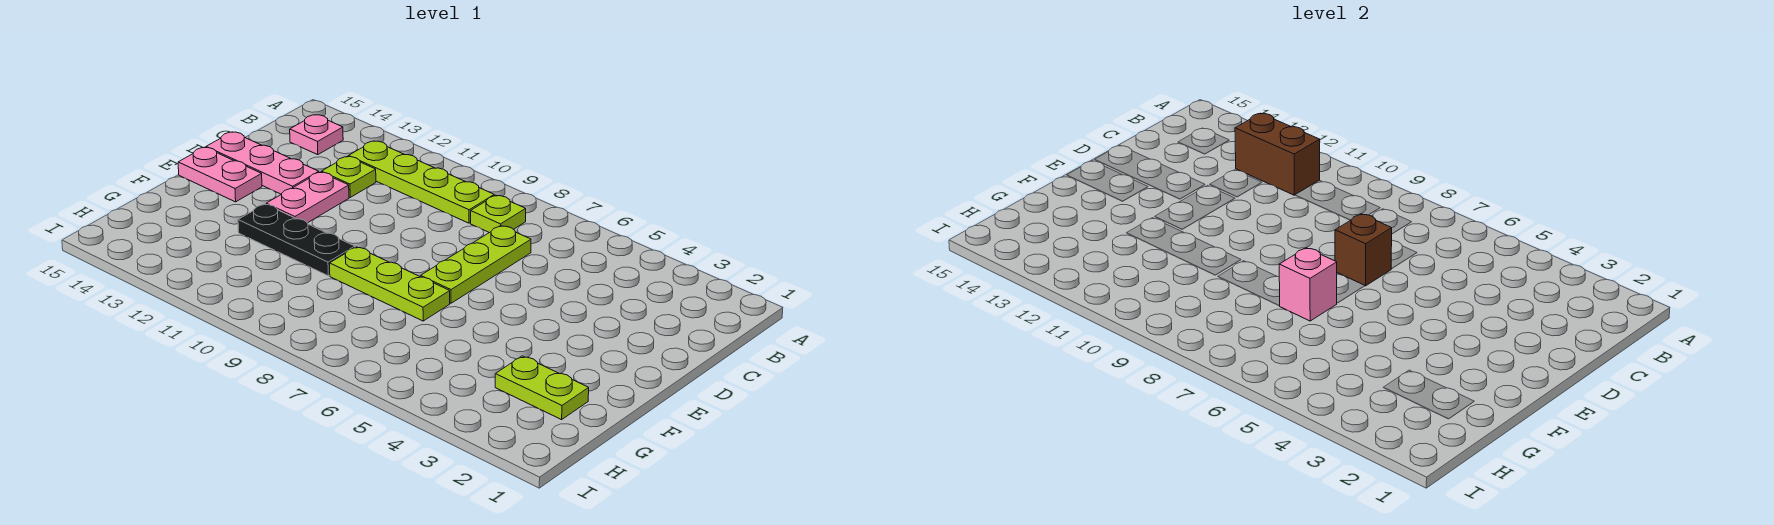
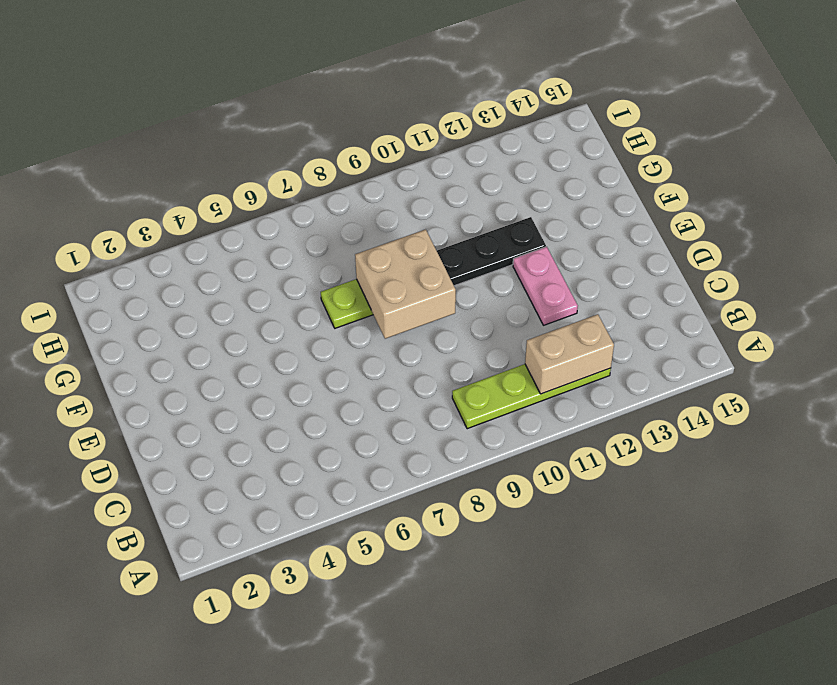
tan 1x2 brick [525,314,614,394] -> brown 1x2 brick [1235,113,1320,195]
tan 2x2 brick [355,229,456,339] -> none
none -> lime 1x1 plate [471,195,526,233]
none -> pink 1x1 plate [290,115,343,155]
none -> lime 1x3 plate [421,226,531,303]

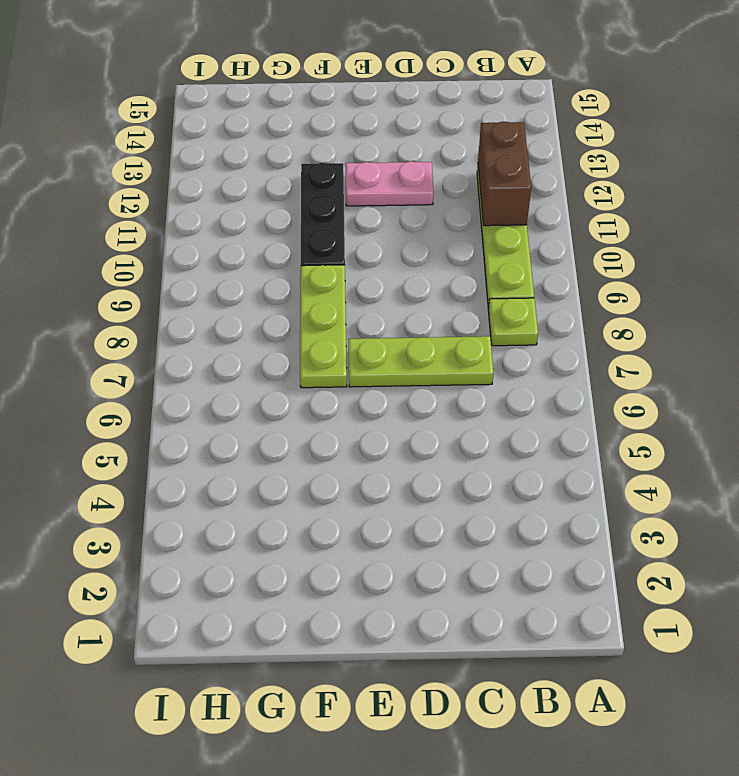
none -> pink 1x1 plate [290,115,343,155]
none -> lime 1x1 plate [322,156,376,197]
none -> pink 1x3 plate [206,132,319,194]

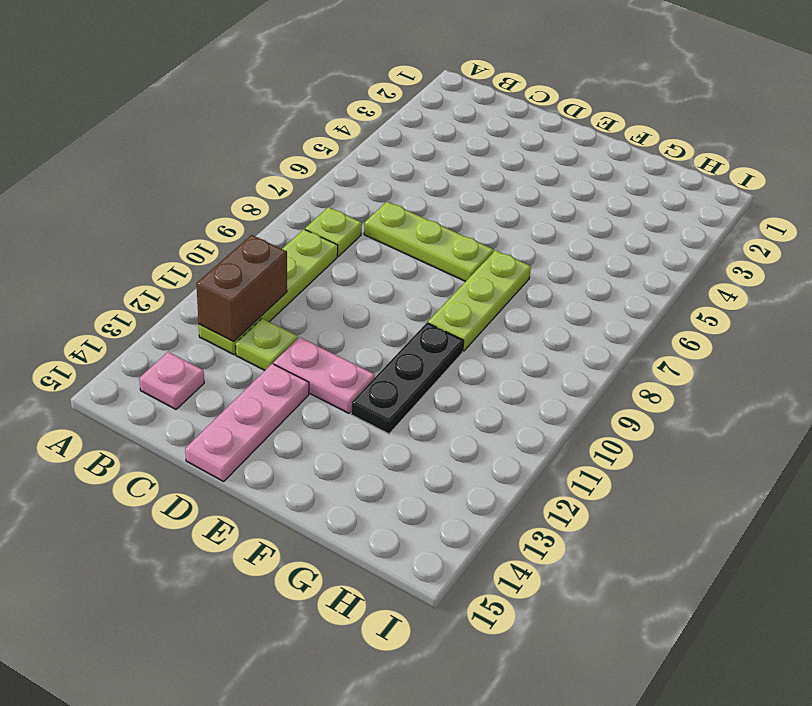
none -> pink 1x2 plate [178,147,262,202]
none -> lime 1x2 plate [495,356,589,420]
none -> brown 1x1 brick [1335,214,1392,286]

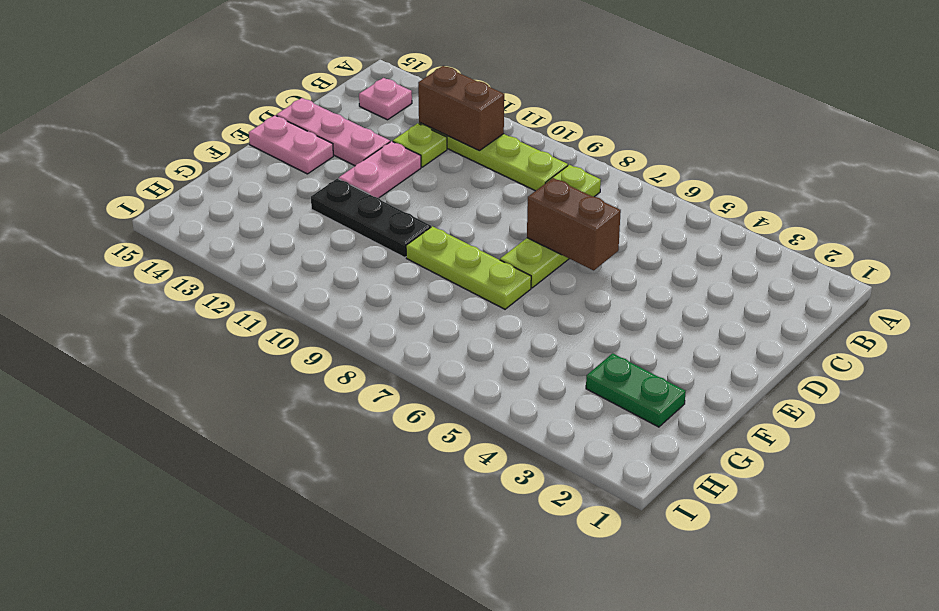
brown 1x2 brick [527,178,621,271] -> brown 1x1 brick [1335,214,1392,286]
green 1x2 plate [586,353,686,427] -> lime 1x2 plate [495,356,589,420]
none -> pink 1x1 brick [1279,248,1337,321]

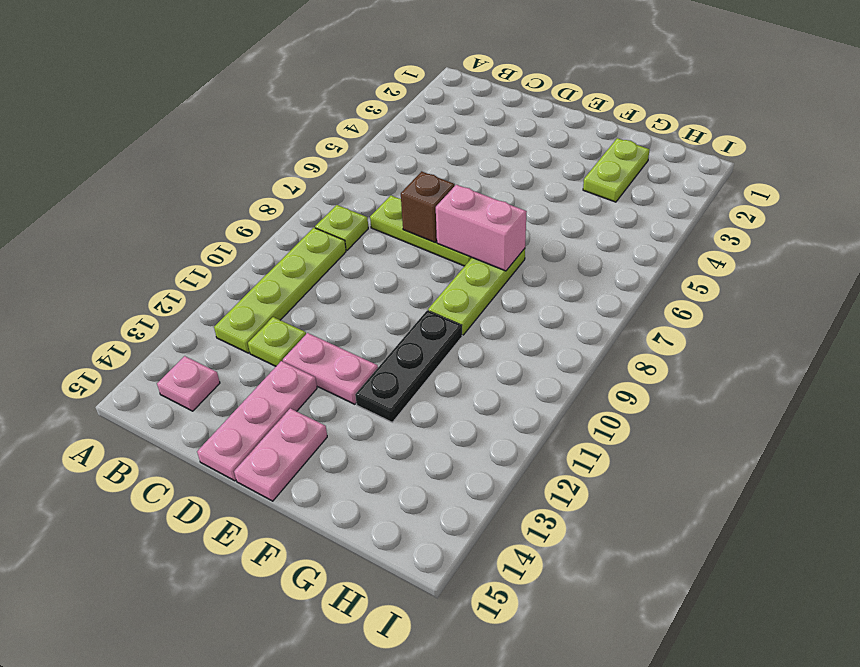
pink 1x2 brick [436,185,527,271] -> pink 1x1 brick [1279,248,1337,321]
none -> brown 1x2 brick [1235,113,1320,195]

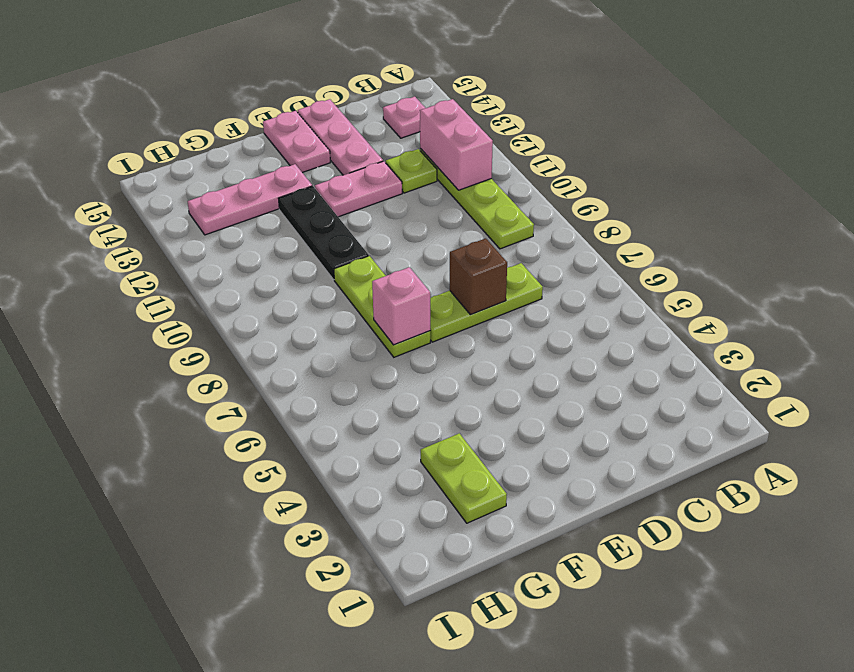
pink 1x2 brick [420,99,493,190] -> brown 1x2 brick [1235,113,1320,195]
pink 1x3 plate [188,164,312,235] -> none
none -> lime 1x1 plate [471,195,526,233]

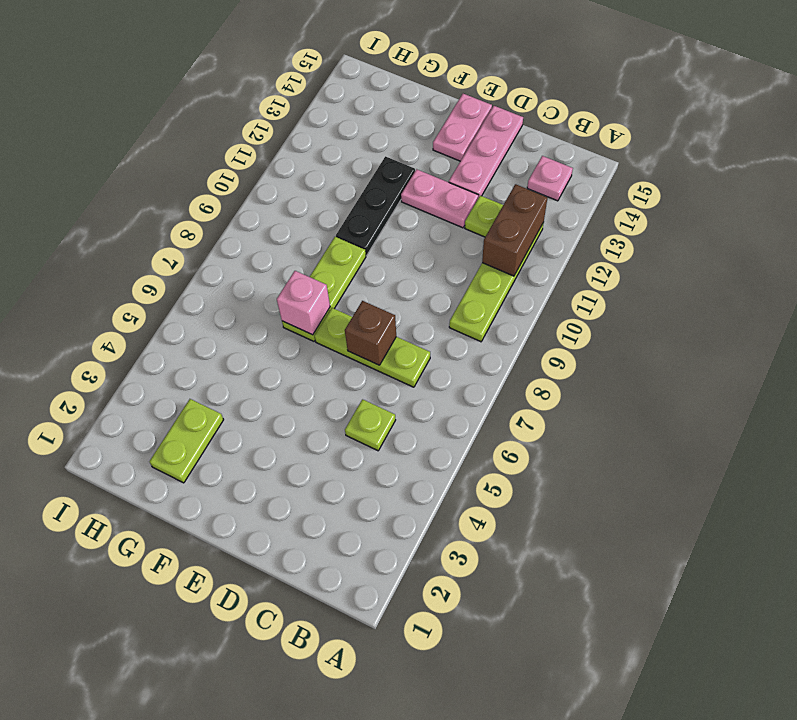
lime 1x1 plate [345,399,395,451] -> lime 1x1 plate moved to [471,195,526,233]

